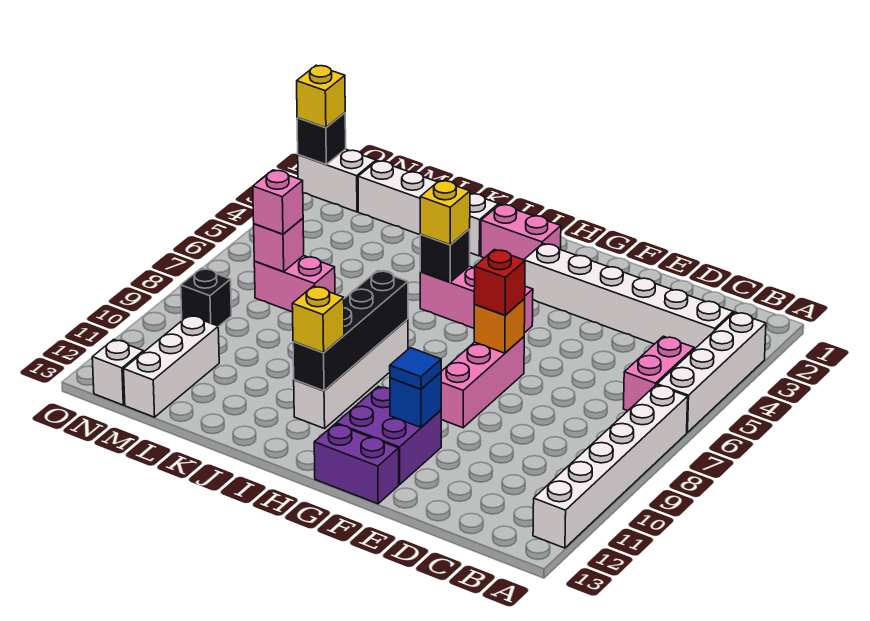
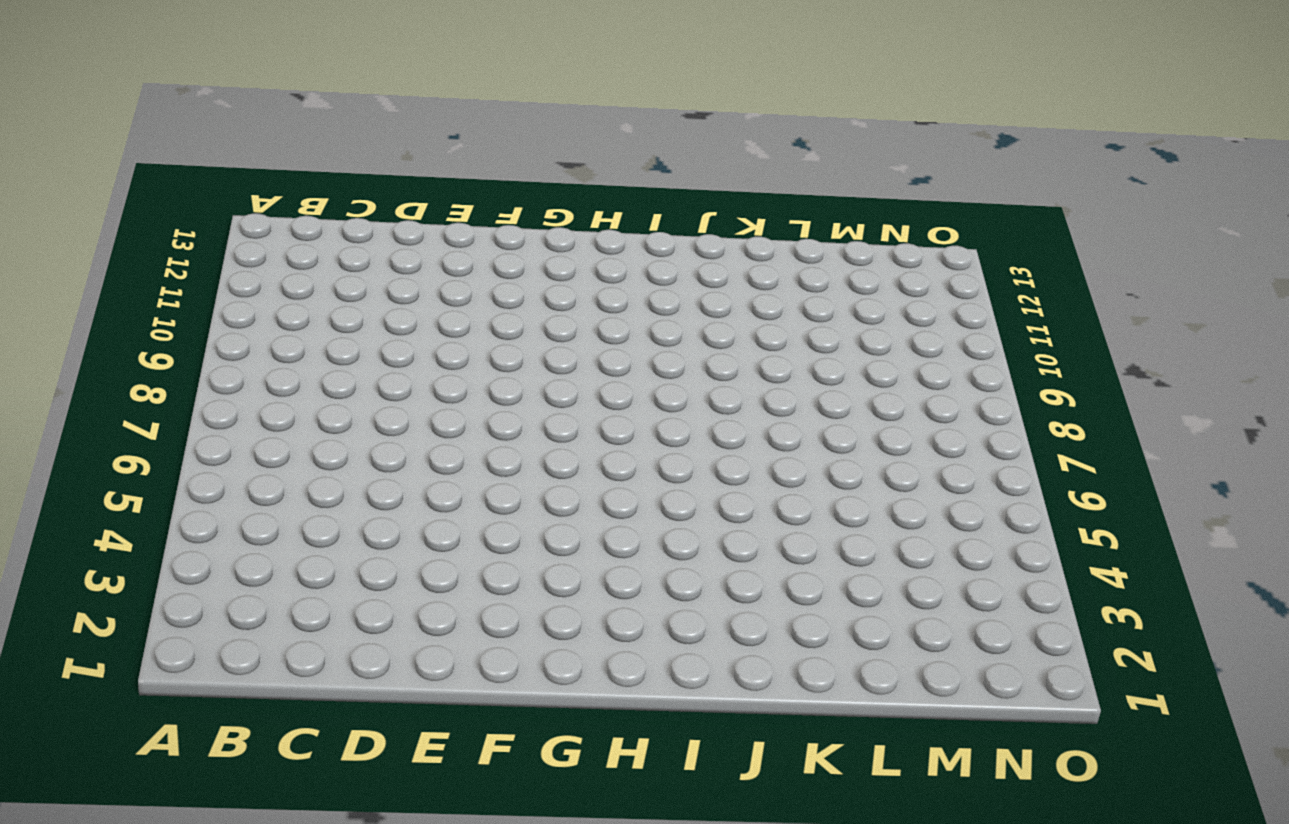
none -> white 1x4 brick [657,312,766,432]
none -> white 1x6 brick [533,385,688,548]
none -> white 1x6 brick [524,244,733,349]

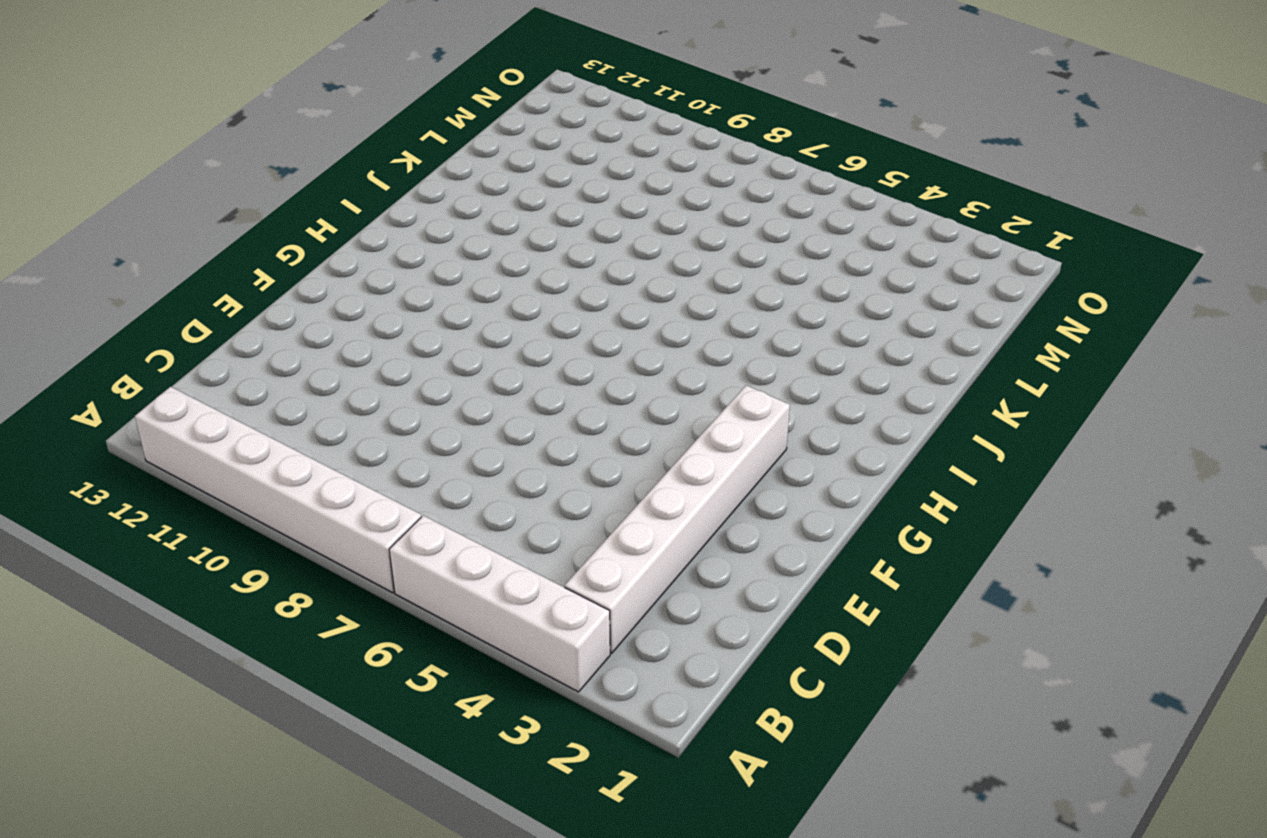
none -> pink 1x2 brick [623,336,694,411]
none -> pink 1x3 brick [441,337,524,428]
none -> purple 2x2 brick [336,386,441,484]

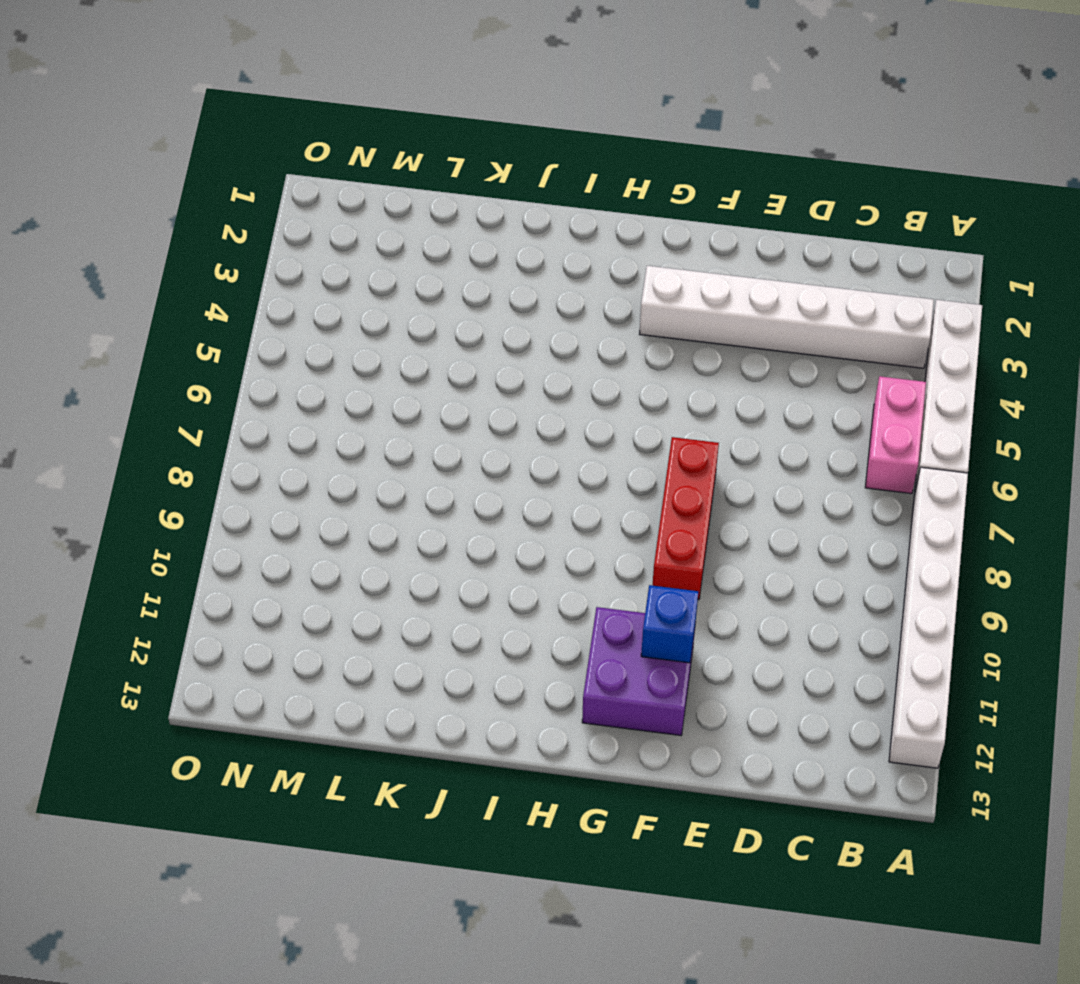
red 1x3 brick [653,437,719,600] -> pink 1x3 brick [441,337,524,428]
none -> purple 1x2 brick [314,424,399,504]
none -> pink 1x3 brick [420,266,533,333]
none -> pink 1x2 brick [481,204,561,260]

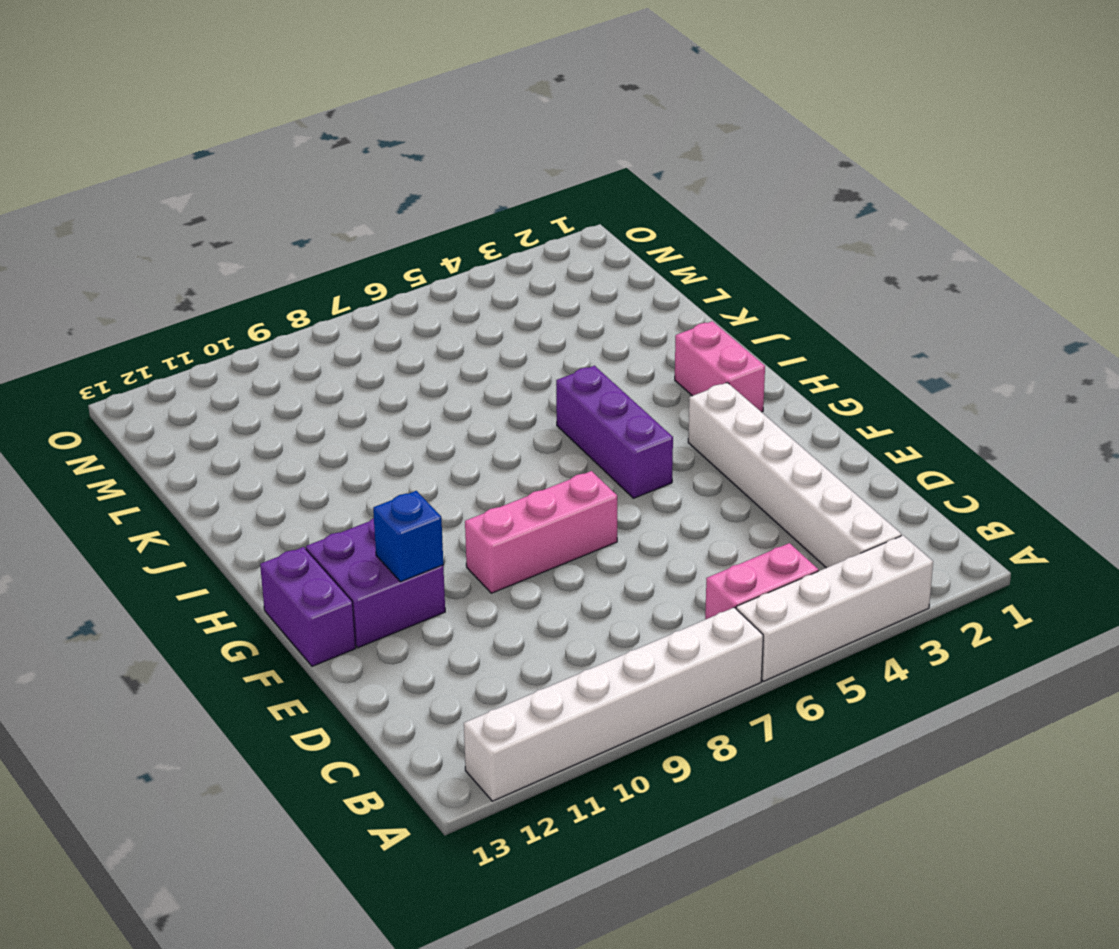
purple 1x3 brick [556,366,673,498] -> pink 1x3 brick [420,266,533,333]
none -> white 1x4 brick [294,319,408,429]
none -> white 1x4 brick [358,161,499,256]
none -> pink 1x2 brick [254,255,335,312]

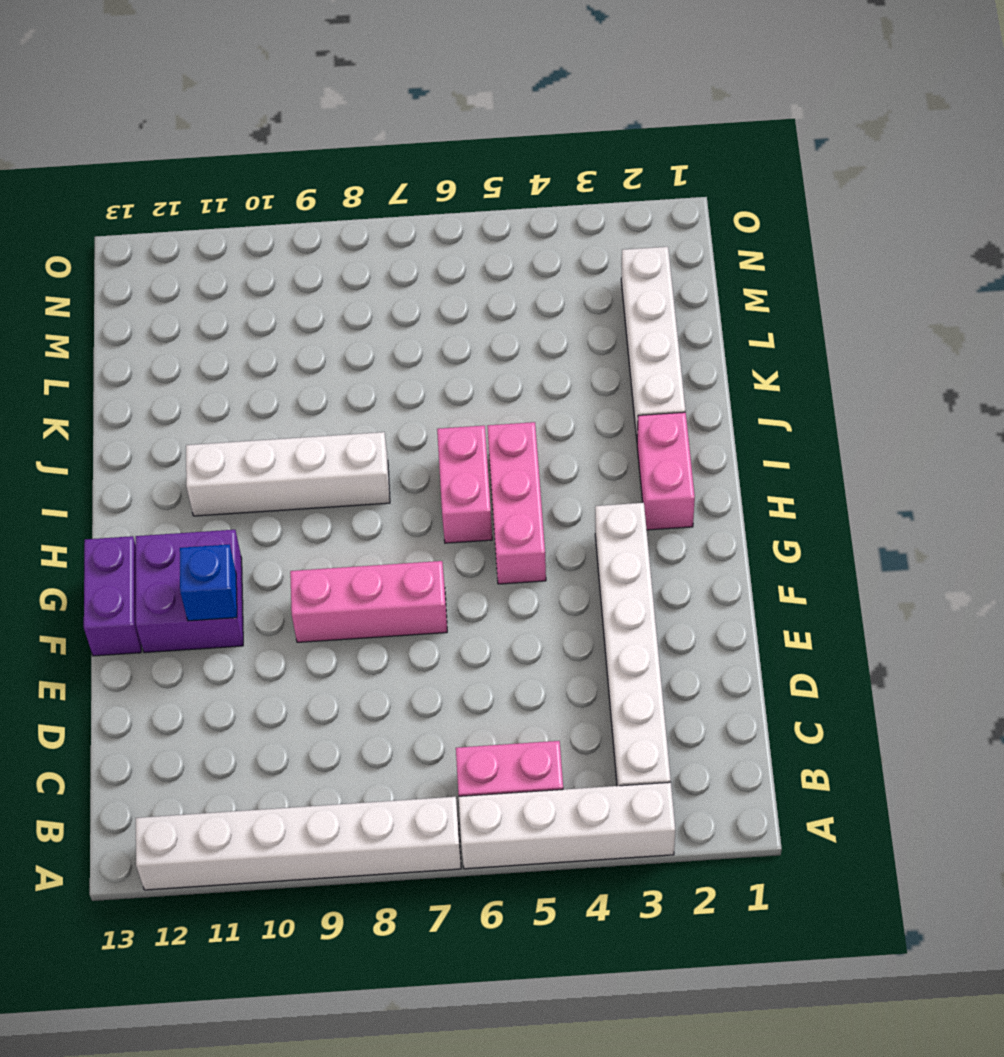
pink 1x2 brick [437,426,492,543] -> pink 1x2 brick moved to [254,255,335,312]
none -> white 1x3 brick [124,315,219,417]
none -> white 1x2 brick [298,149,376,212]
none -> black 1x1 brick [181,268,231,327]

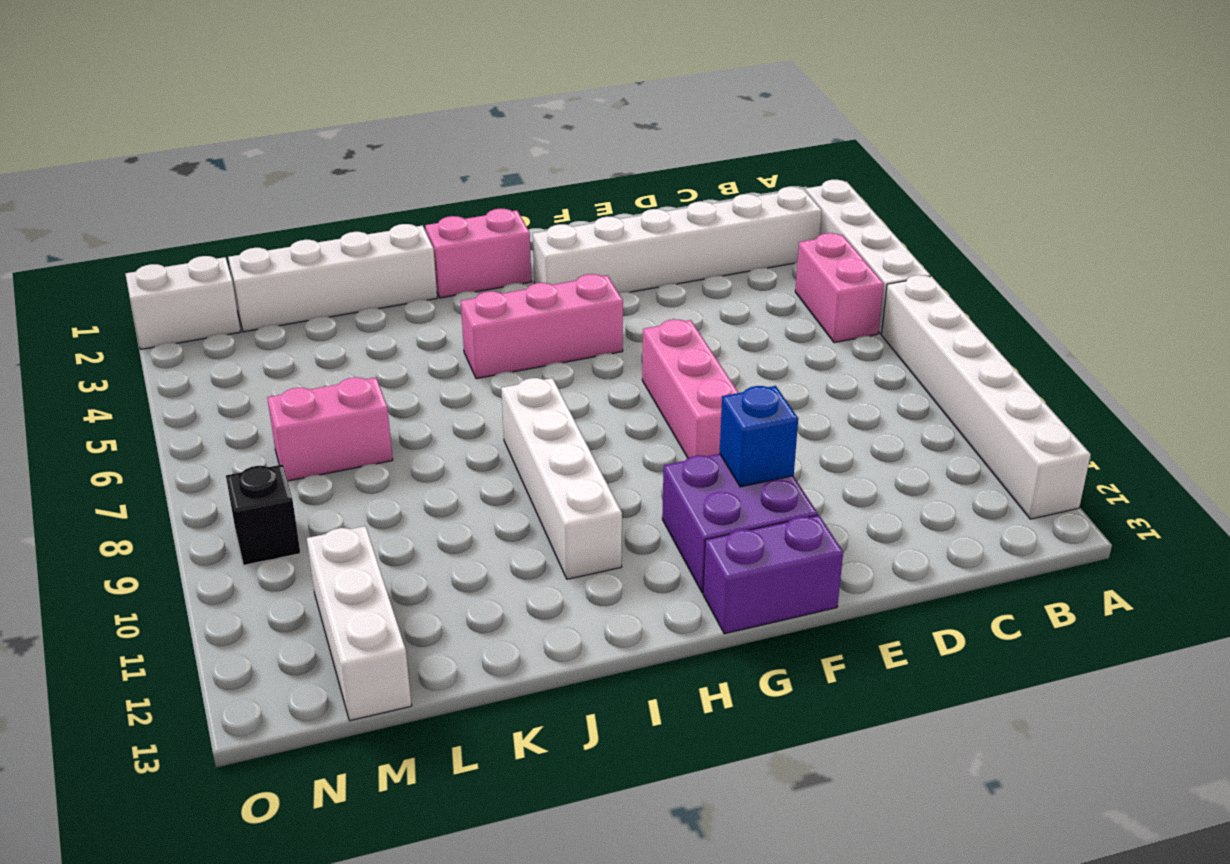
none -> white 1x1 brick [92,340,143,405]
none -> orange 1x1 brick [474,299,525,353]
none -> black 1x1 brick [420,229,470,282]

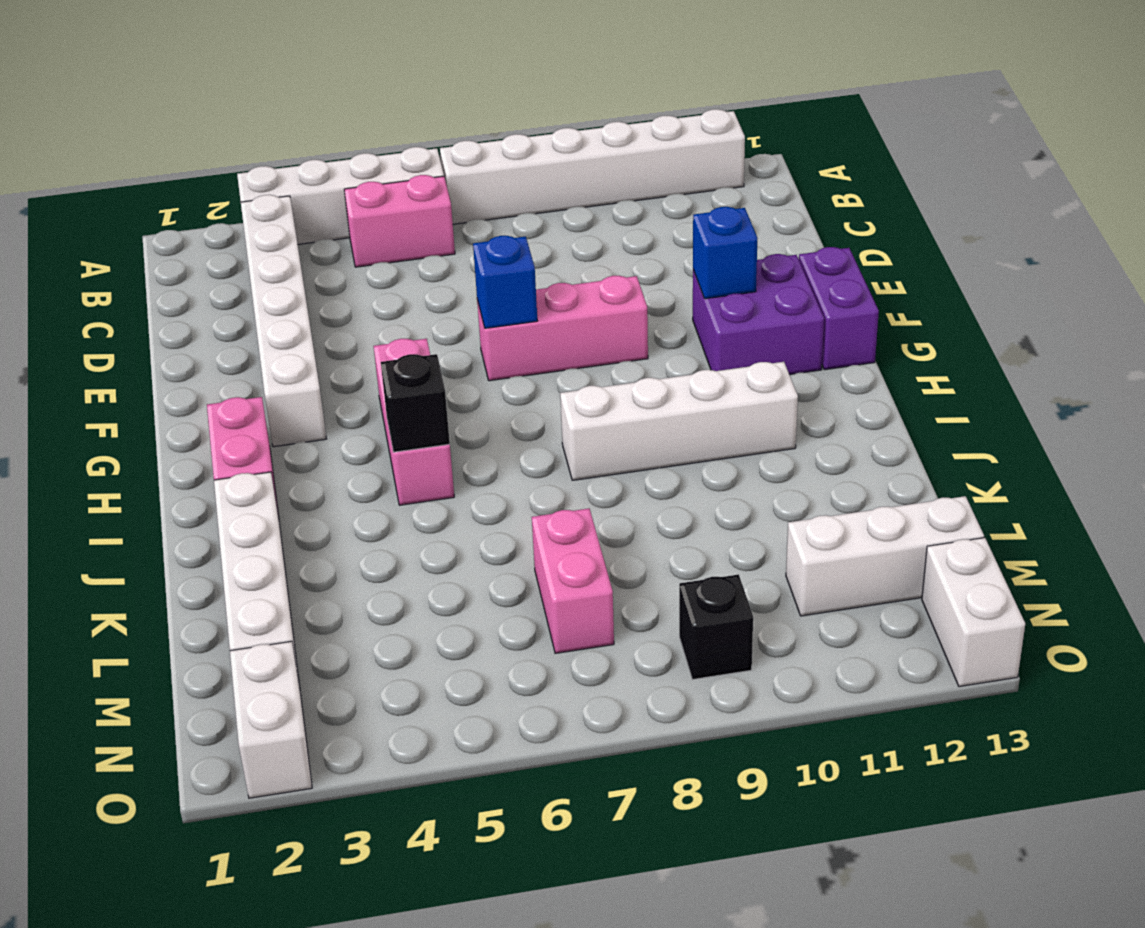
blue 1x1 brick [473,236,537,328] -> orange 1x1 brick [474,299,525,353]
white 1x2 brick [922,538,1025,687] -> white 1x1 brick [92,340,143,405]
none -> black 1x4 brick [293,271,408,391]
none -> pink 1x1 brick [254,218,304,272]
none -> black 1x1 brick [297,113,346,164]

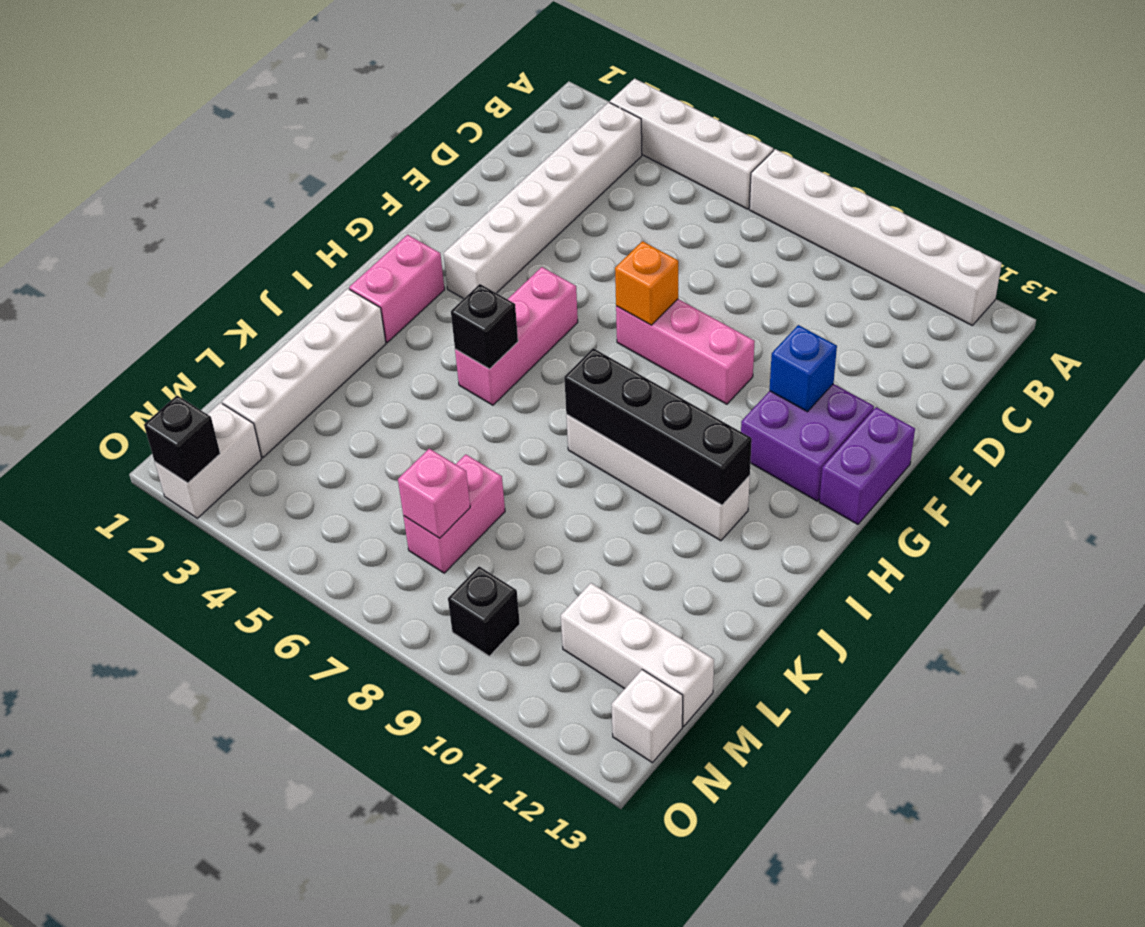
none -> pink 1x2 brick [623,336,694,411]
none -> red 1x1 brick [474,250,525,315]
none -> blue 1x1 tile [390,348,441,389]

